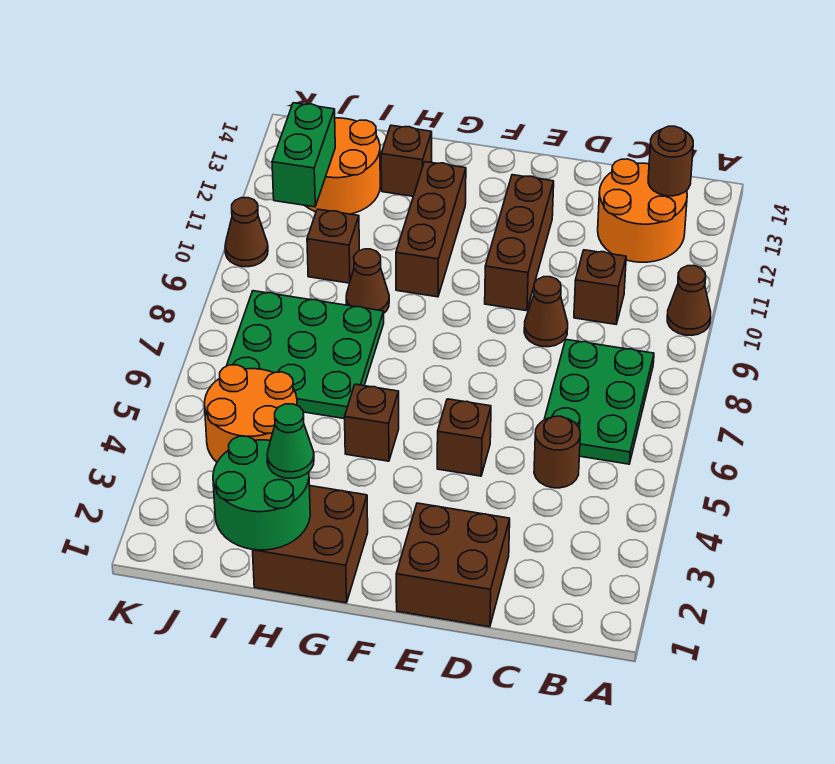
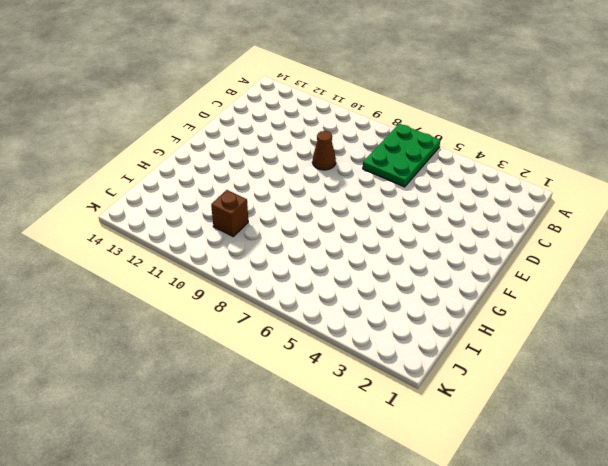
green 2x3 plate [363,124,440,187] -> green 2x3 plate turned to [544,340,654,464]
none -> brown 1x1 cone [667,266,711,335]
none -> orange 2x2 round brick [598,159,687,262]
none -> brown 1x1 round brick [534,416,580,488]

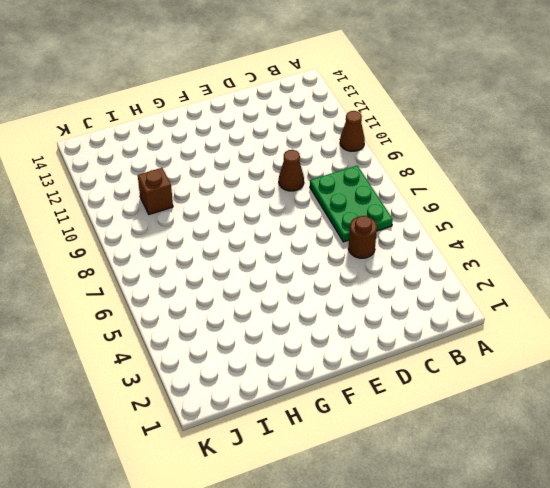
none -> orange 2x2 round brick [598,159,687,262]
none -> brown 1x1 brick [574,250,626,324]
none -> brown 2x2 brick [396,503,510,627]

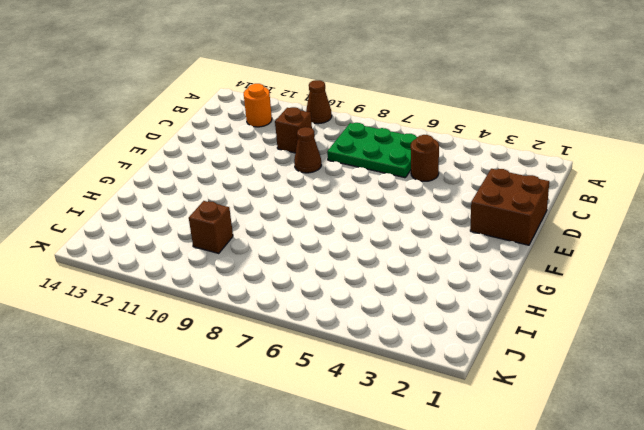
orange 1x1 round brick [244,84,272,127] -> orange 2x2 round brick [598,159,687,262]
none -> brown 1x1 brick [437,399,491,476]
none -> brown 1x3 brick [485,175,554,311]
none -> brown 2x2 brick [253,486,368,603]

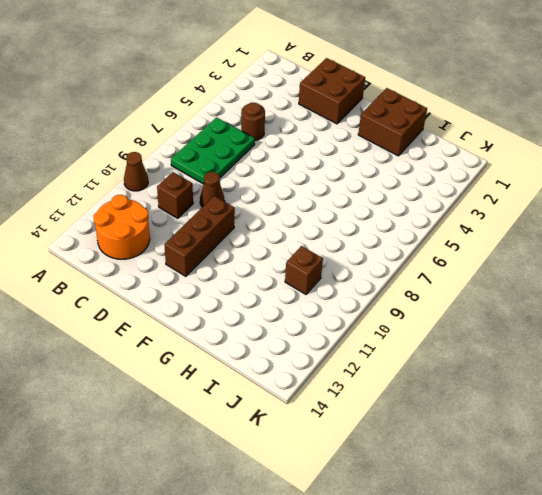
none -> brown 1x1 brick [437,399,491,476]
none -> brown 1x1 brick [345,384,399,461]
none -> brown 1x3 brick [396,162,466,297]

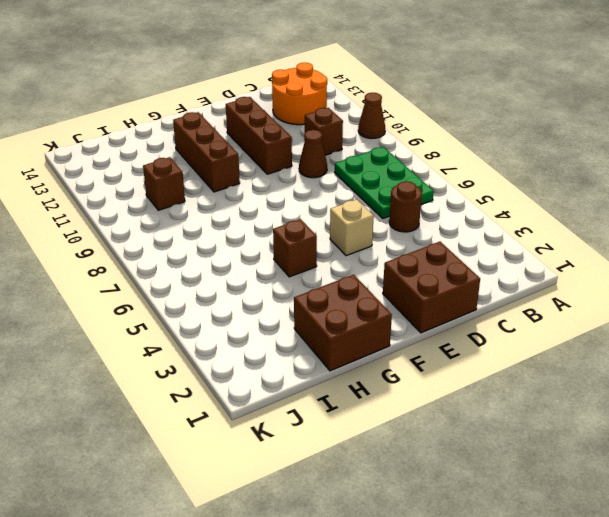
tan 1x1 brick [330,199,374,256] -> brown 1x1 brick [437,399,491,476]
none -> green 3x3 plate [227,291,384,419]
none -> brown 1x1 cone [346,249,389,313]
none -> brown 1x1 brick [381,125,432,196]

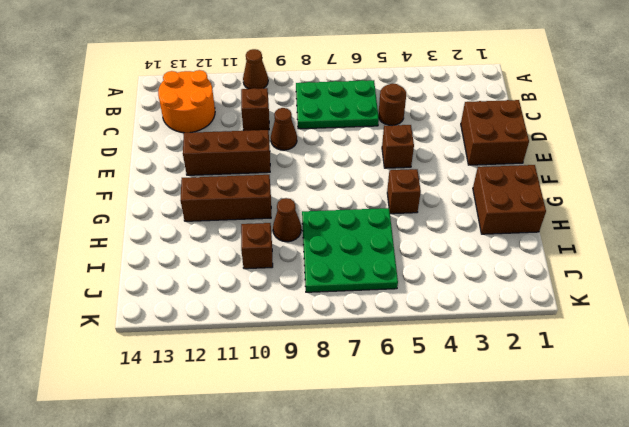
none -> brown 1x1 brick [381,125,432,196]
none -> orange 2x2 round brick [205,365,297,462]
none -> orange 2x2 round brick [305,118,380,214]

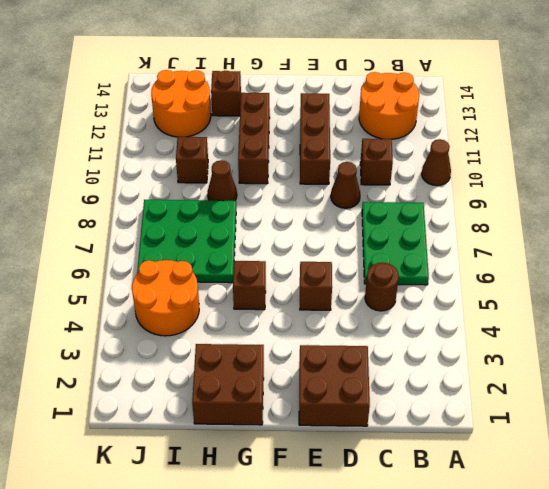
none -> brown 1x1 cone [225,198,268,267]
none -> brown 1x1 round brick [648,126,693,196]
none -> green 2x2 round brick [213,436,310,550]

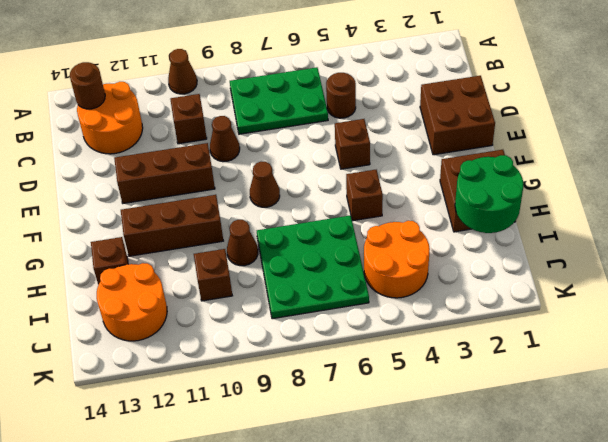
brown 1x1 cone [250,162,280,207] -> brown 1x1 cone moved to [225,198,268,267]
none -> green 1x2 brick [272,103,335,207]
none -> green 1x1 cone [267,404,314,478]

